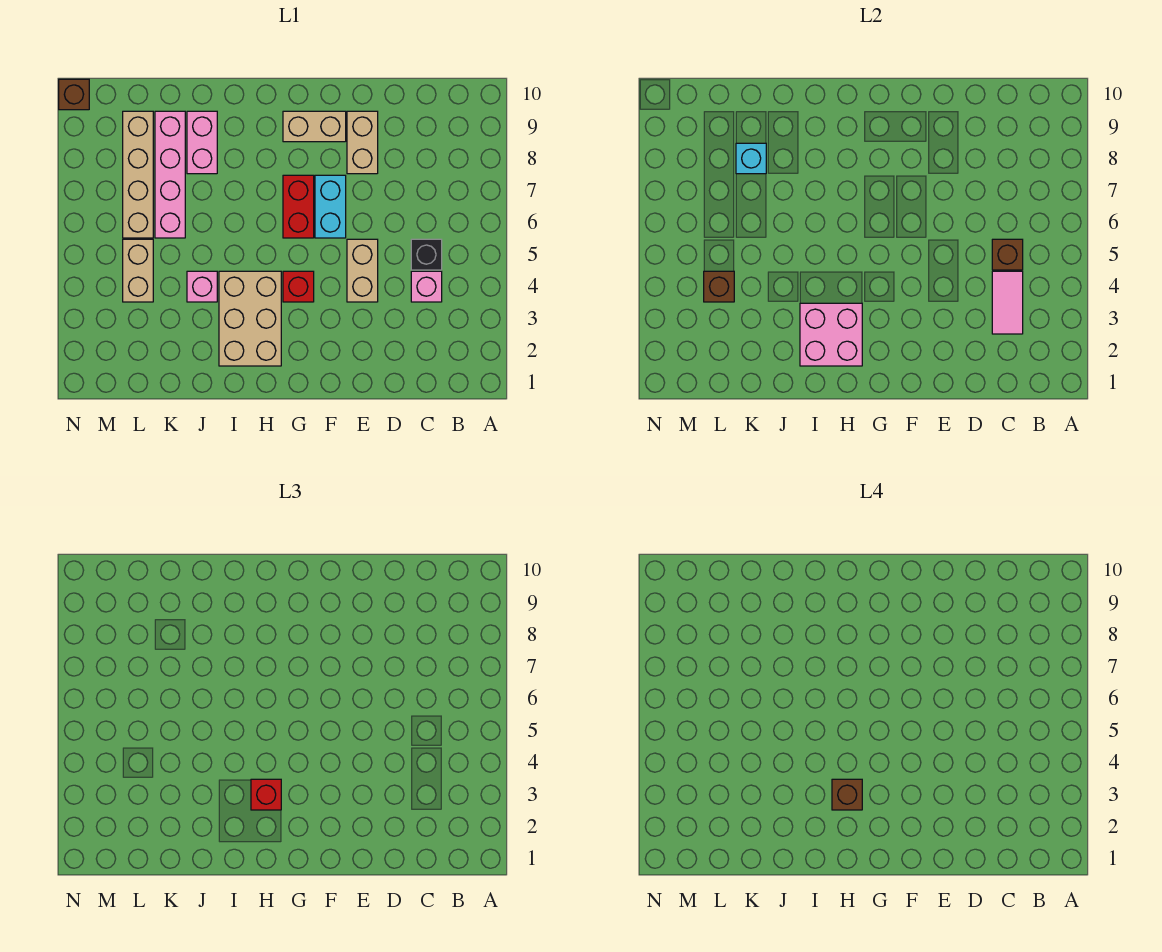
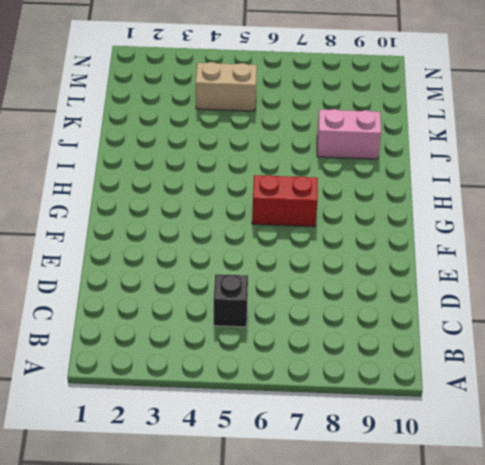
none -> pink 1x1 brick [411,271,442,302]
none -> tan 1x2 brick [347,239,378,302]
none -> tan 1x2 brick [347,111,378,174]

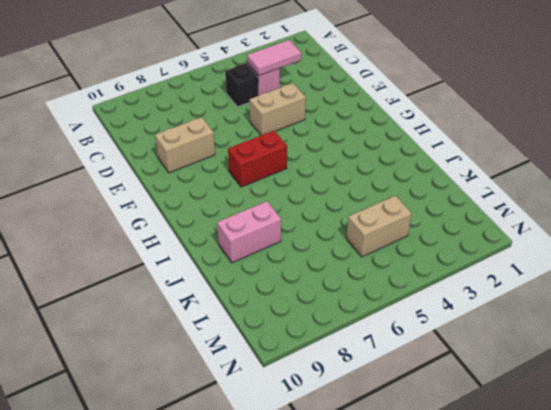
none -> cyan 1x2 brick [315,175,346,238]
none -> tan 1x2 brick [283,111,346,142]
none -> red 1x1 brick [283,271,314,302]

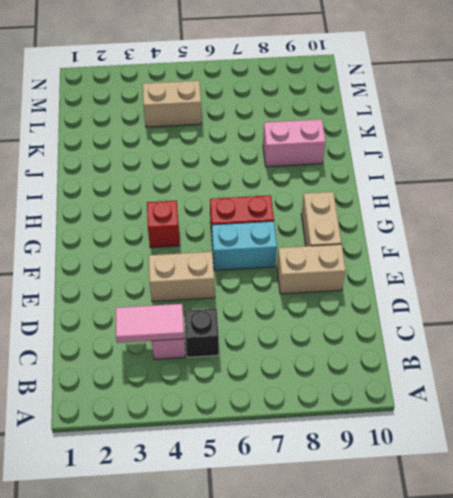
none -> tan 2x3 brick [219,271,281,366]
none -> pink 1x1 brick [187,271,217,302]
none -> pink 1x4 brick [155,111,185,238]

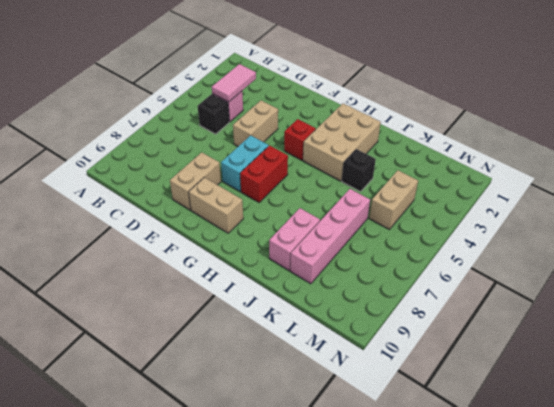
black 1x1 brick [342,149,376,192] -> pink 1x1 brick [187,271,217,302]
none -> tan 1x4 brick [123,111,153,238]
none -> brown 1x1 brick [59,79,89,110]
none -> brown 1x1 brick [992,239,1023,270]

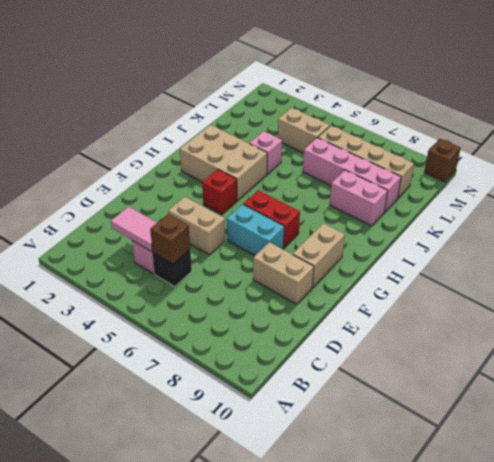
none -> pink 2x2 brick [800,303,862,366]
none -> cyan 1x1 brick [736,143,766,174]
none -> brown 1x1 brick [704,271,734,302]

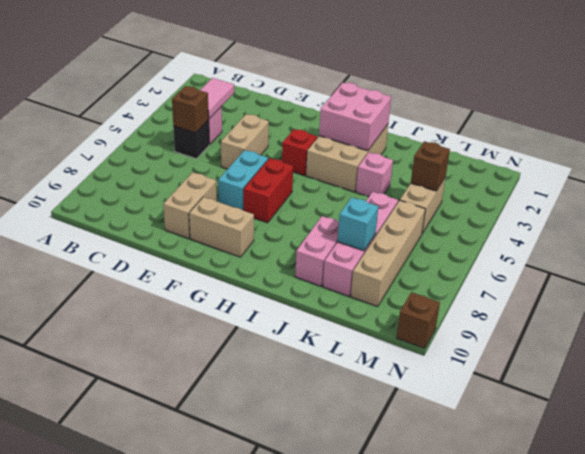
none -> red 1x1 brick [251,779,281,810]
none -> brown 1x1 brick [832,779,862,810]

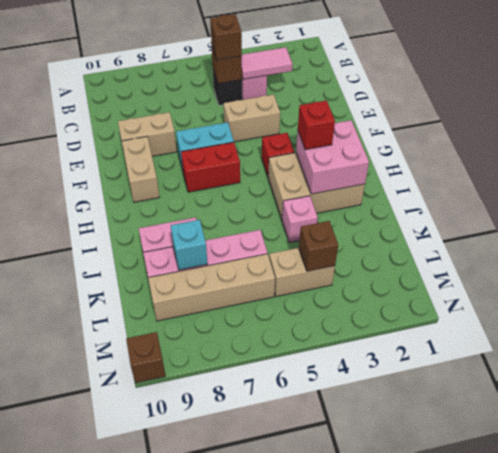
brown 1x1 brick [210,14,242,60] -> brown 1x1 brick moved to [832,779,862,810]

